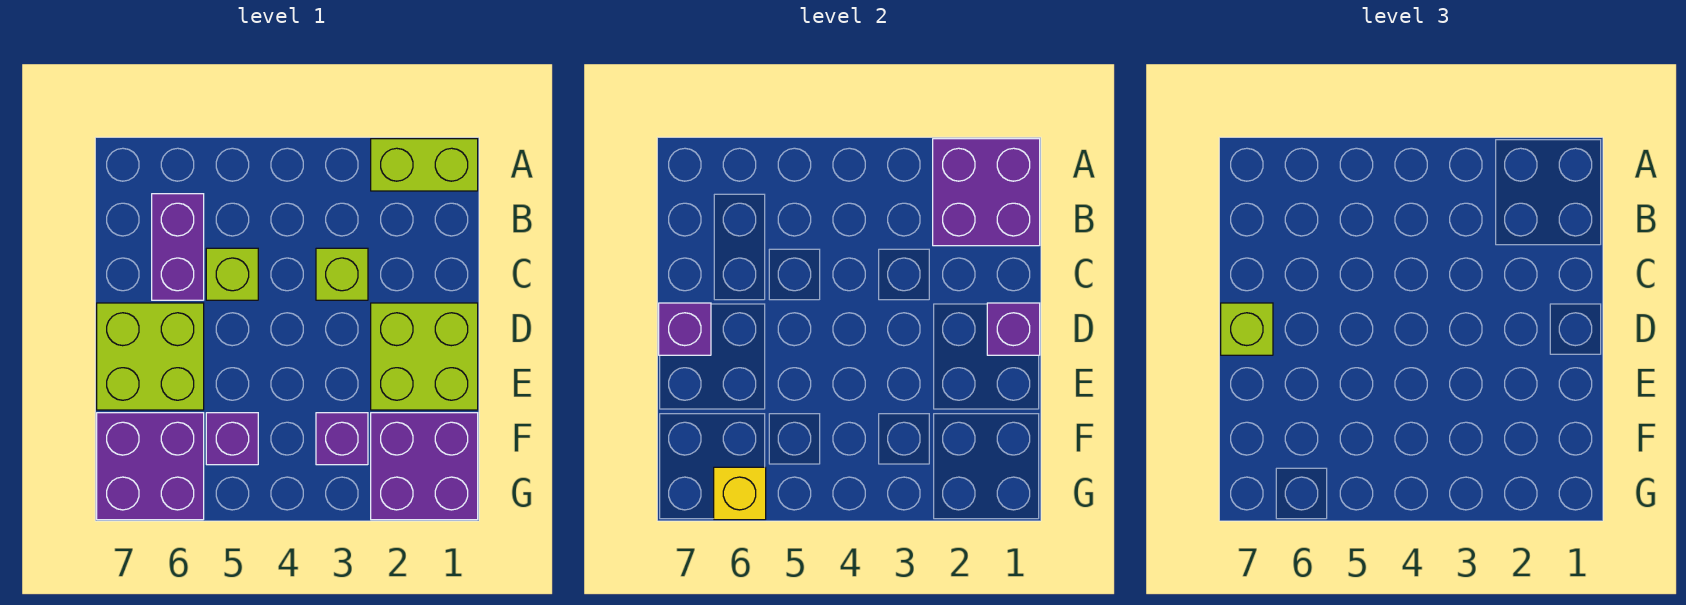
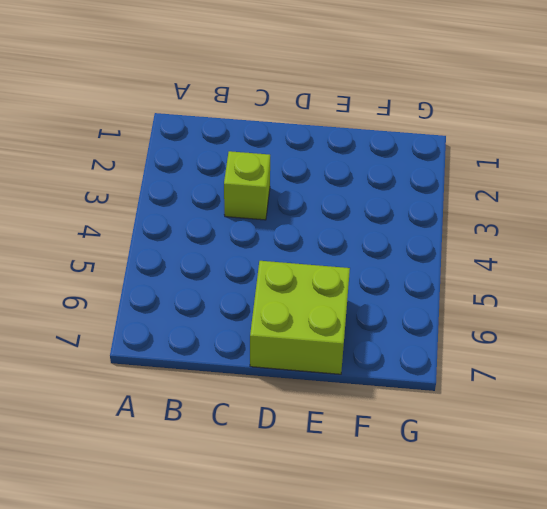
none -> lime 1x2 brick [371,139,478,191]
none -> purple 1x2 brick [152,194,204,300]
none -> lime 1x1 brick [206,248,258,300]

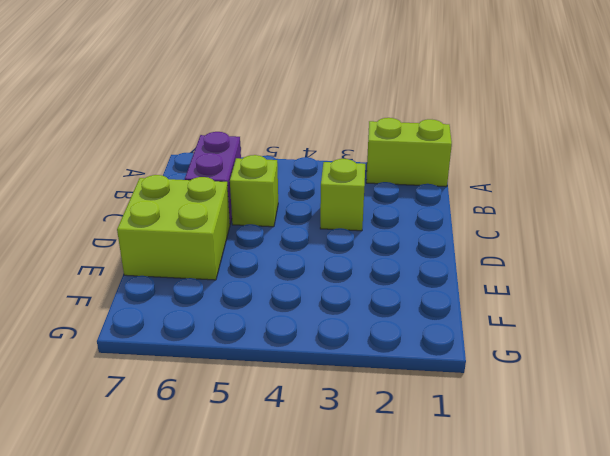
none -> lime 2x2 brick [371,303,478,410]
none -> purple 2x2 brick [371,413,478,520]
none -> purple 1x1 brick [316,413,368,465]

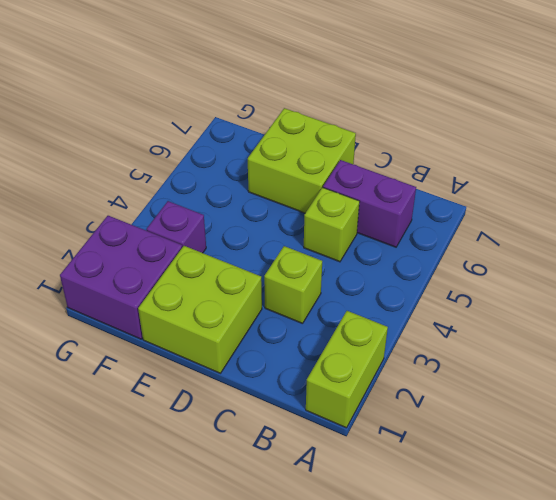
none -> purple 1x1 brick [206,413,258,465]
none -> purple 2x2 brick [97,413,204,520]
none -> purple 2x2 brick [933,139,1040,246]

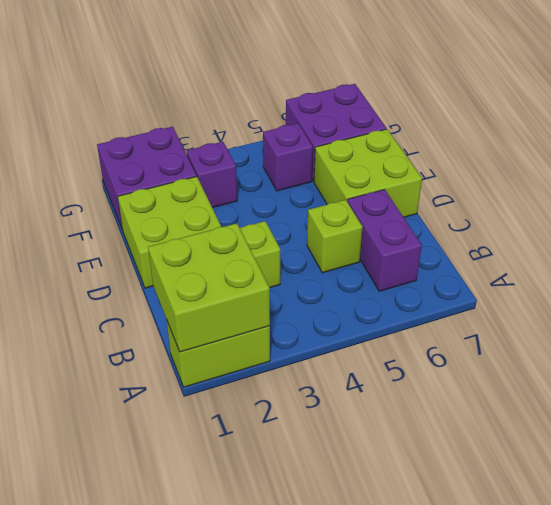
lime 2x2 brick [148,223,270,352] -> purple 2x2 brick [933,139,1040,246]
none -> purple 1x1 brick [987,303,1040,355]
none -> purple 1x1 brick [659,303,711,355]
none -> yellow 1x1 brick [714,467,766,520]

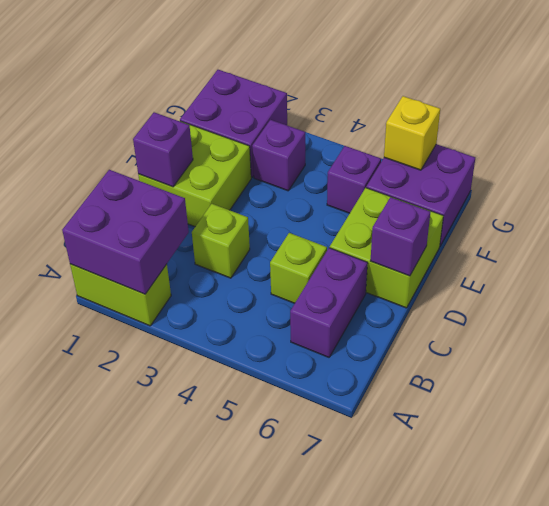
none -> lime 1x1 brick [1221,303,1273,355]

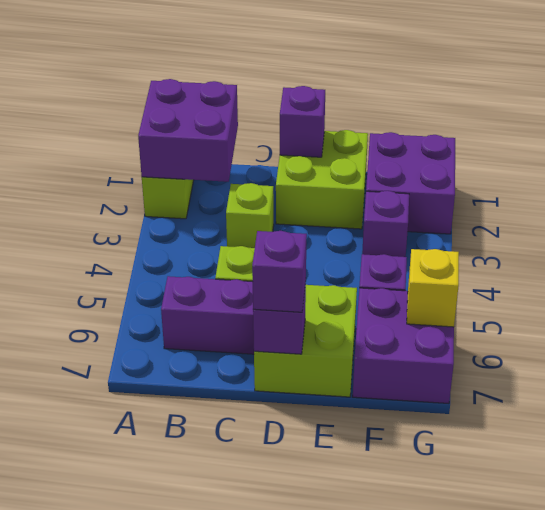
purple 1x1 brick [252,231,307,312] -> lime 1x1 brick [1221,303,1273,355]

